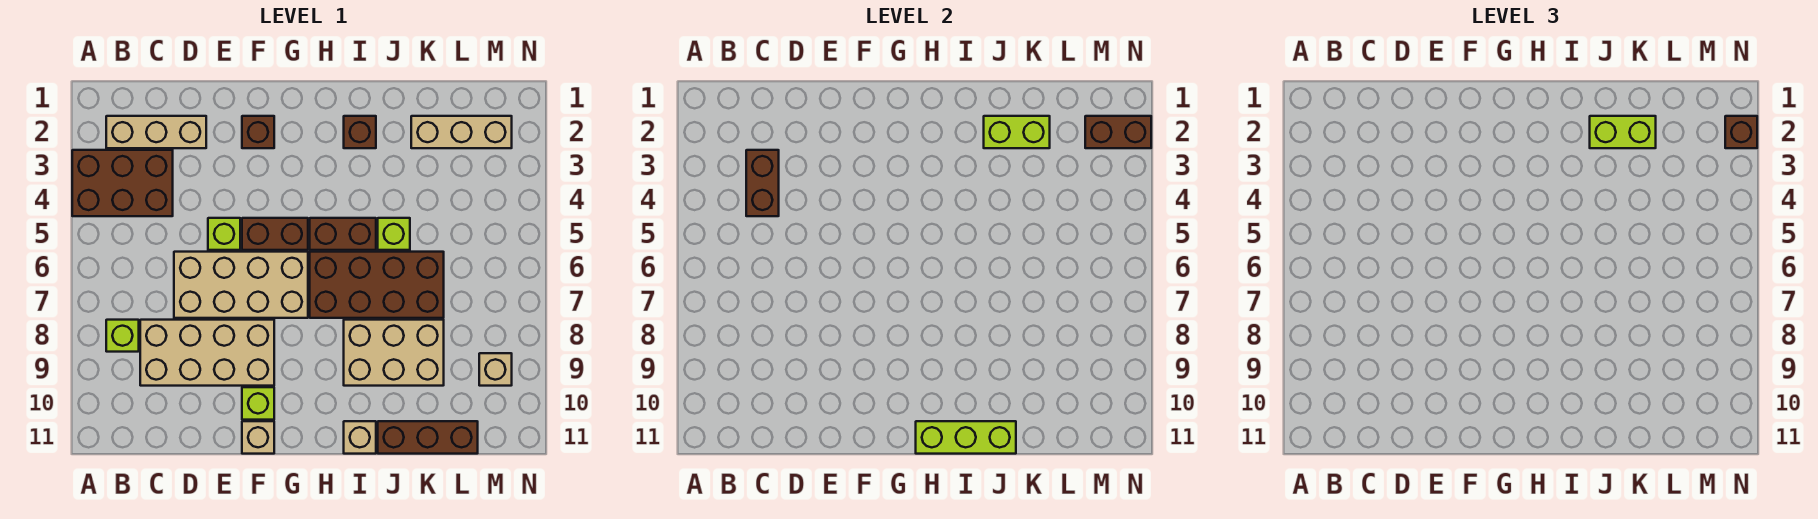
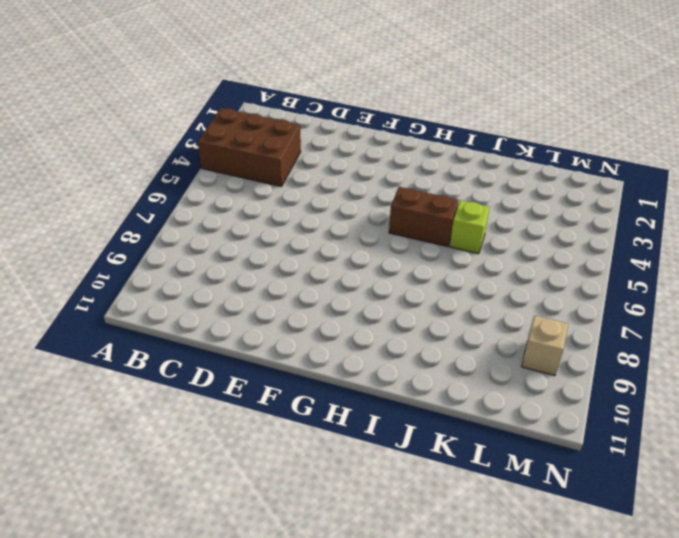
none -> tan 1x3 brick [106,116,206,148]
none -> lime 1x1 brick [106,320,139,352]
none -> tan 2x4 brick [140,320,274,386]

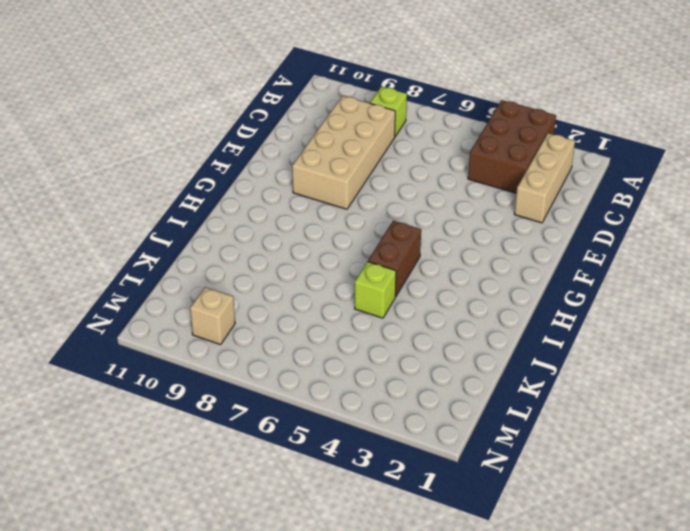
none -> tan 2x4 brick [174,252,308,318]
none -> lime 1x1 brick [208,218,240,250]
none -> brown 1x1 brick [242,116,274,148]

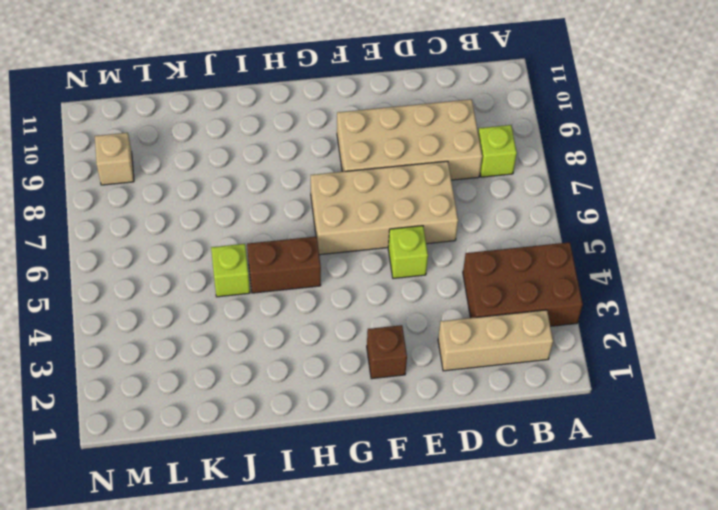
none -> brown 1x2 brick [242,218,308,250]
none -> lime 1x1 brick [242,387,274,420]
none -> tan 1x1 brick [242,421,274,454]

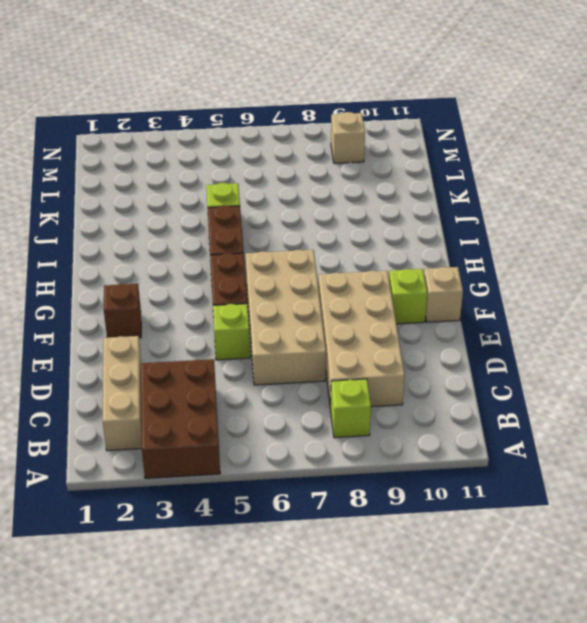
none -> brown 2x4 brick [310,252,444,318]
none -> brown 1x1 brick [344,116,376,148]
none -> tan 2x3 brick [344,320,444,386]

